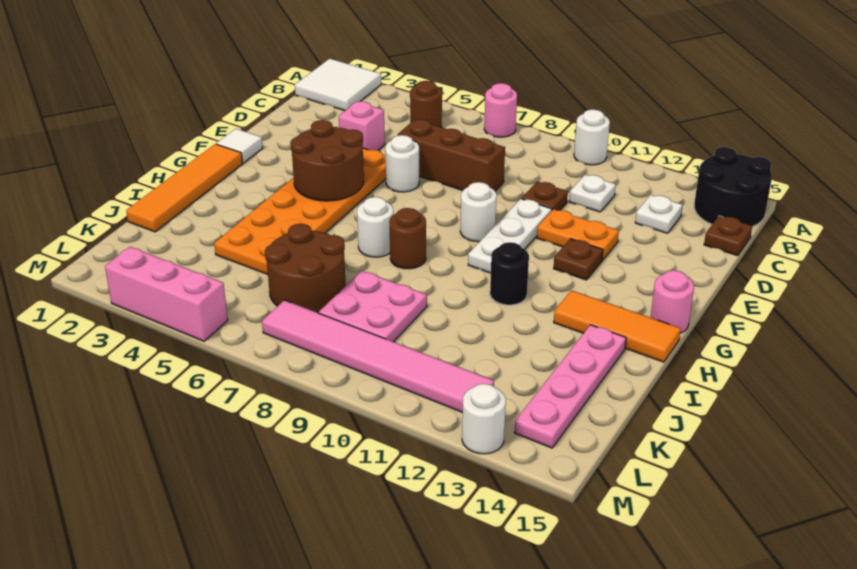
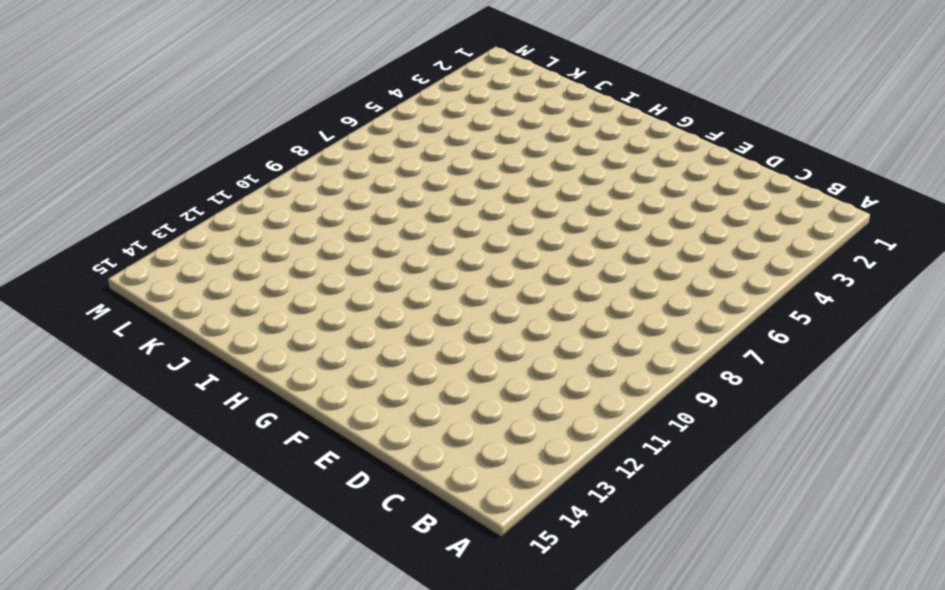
none -> white 2x2 tile [295,59,381,111]
none -> pink 1x1 round brick [484,83,517,137]
none -> white 1x1 round brick [574,109,610,165]
none -> black 2x2 round brick [694,147,772,226]

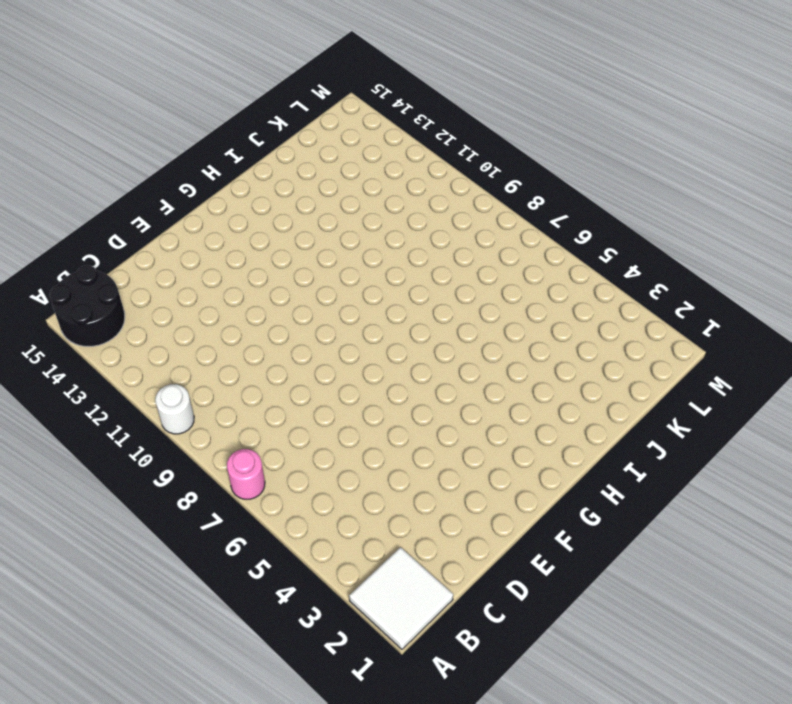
none -> brown 1x1 round brick [410,81,442,127]
none -> white 1x1 plate [569,175,616,212]
none -> white 1x1 plate [635,195,683,233]
none -> brown 1x1 plate [704,216,752,256]

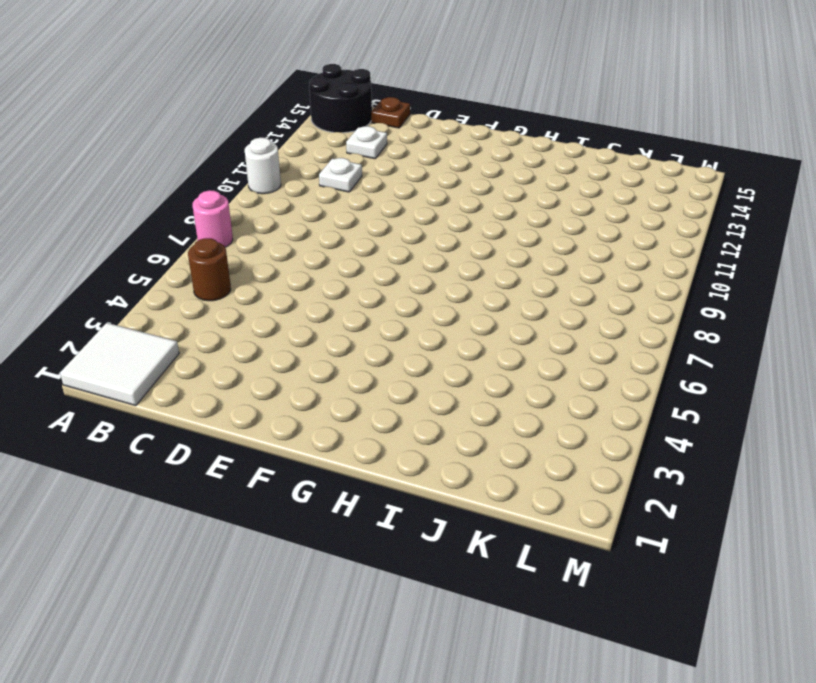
none -> pink 1x1 brick [339,101,385,150]
none -> brown 1x3 brick [398,119,505,191]
none -> brown 1x1 plate [522,182,568,211]
none -> orange 2x6 plate [214,148,386,274]

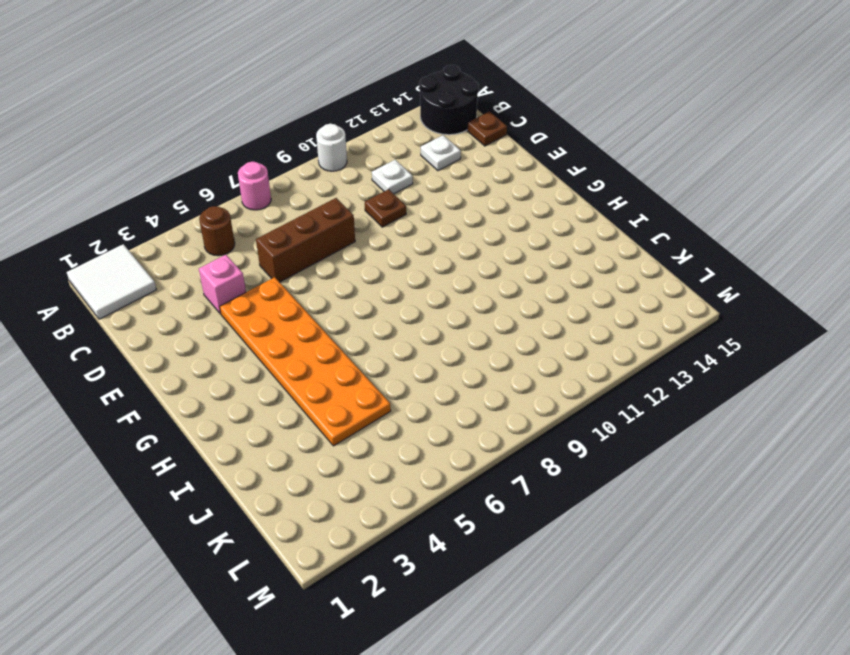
none -> white 1x1 round brick [385,135,419,192]
none -> white 1x3 plate [468,199,552,273]
none -> orange 1x2 plate [537,209,619,260]
none -> white 1x1 tile [216,129,263,163]

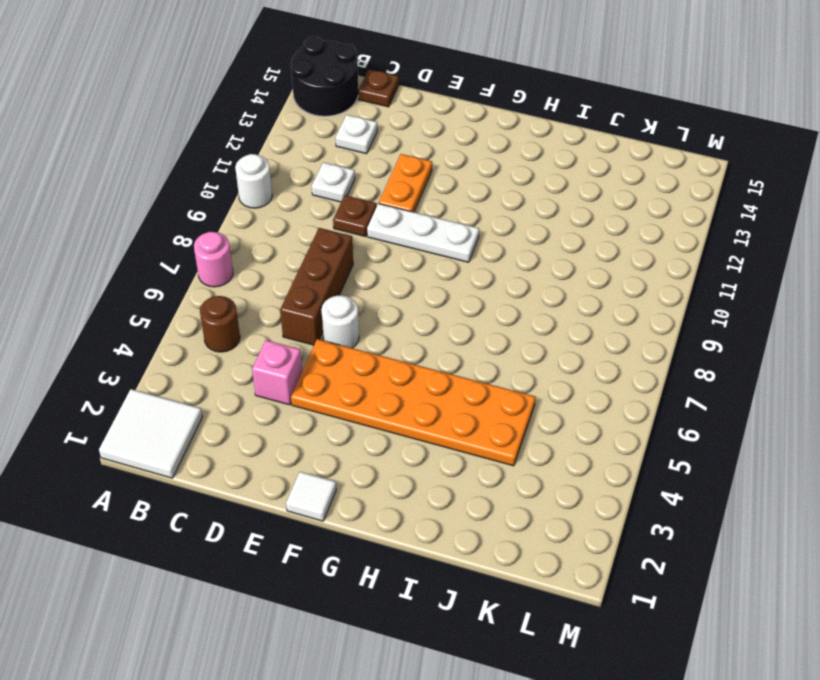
none -> white 1x1 round brick [460,182,497,242]
none -> brown 1x1 plate [554,239,603,280]
none -> orange 1x4 tile [126,144,243,232]
none -> pink 1x1 round brick [650,270,694,333]

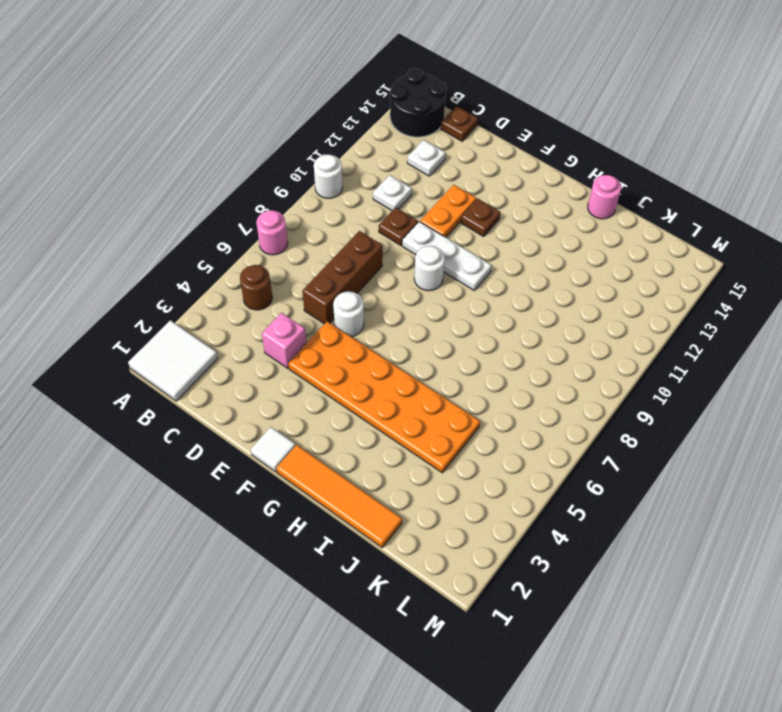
pink 1x1 round brick [588,175,621,219] -> pink 1x1 round brick moved to [650,270,694,333]
none -> white 1x1 round brick [357,197,393,257]
none -> brown 1x1 round brick [389,208,426,269]
none -> black 1x1 round brick [490,242,529,305]
none -> orange 1x3 tile [554,290,681,362]

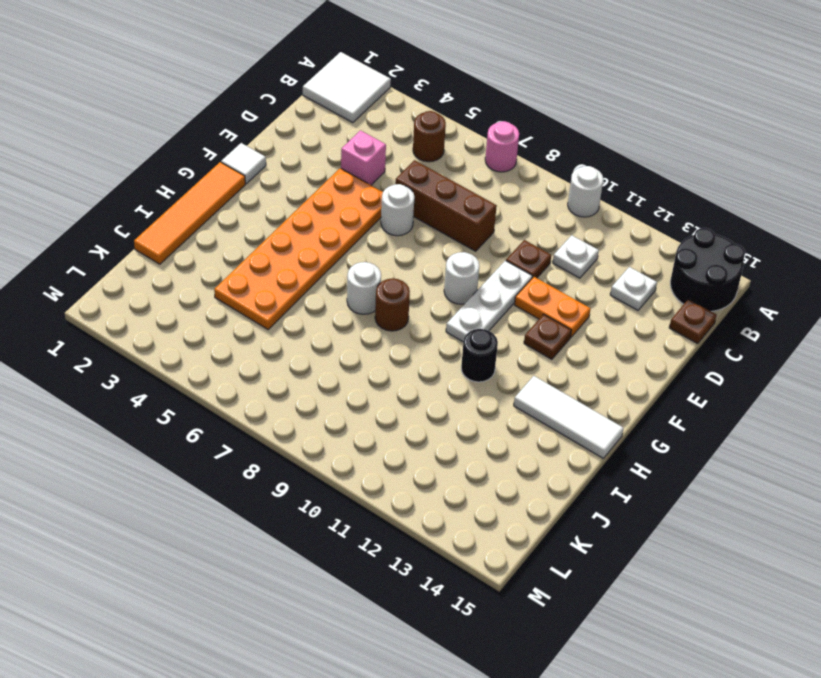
white 1x3 tile [514,376,624,458] -> orange 1x3 tile [554,290,681,362]
none -> pink 1x1 round brick [650,270,694,333]
none -> pink 1x4 plate [514,325,626,448]
none -> brown 2x2 round brick [265,224,346,313]
none -> pink 2x2 plate [319,271,427,342]

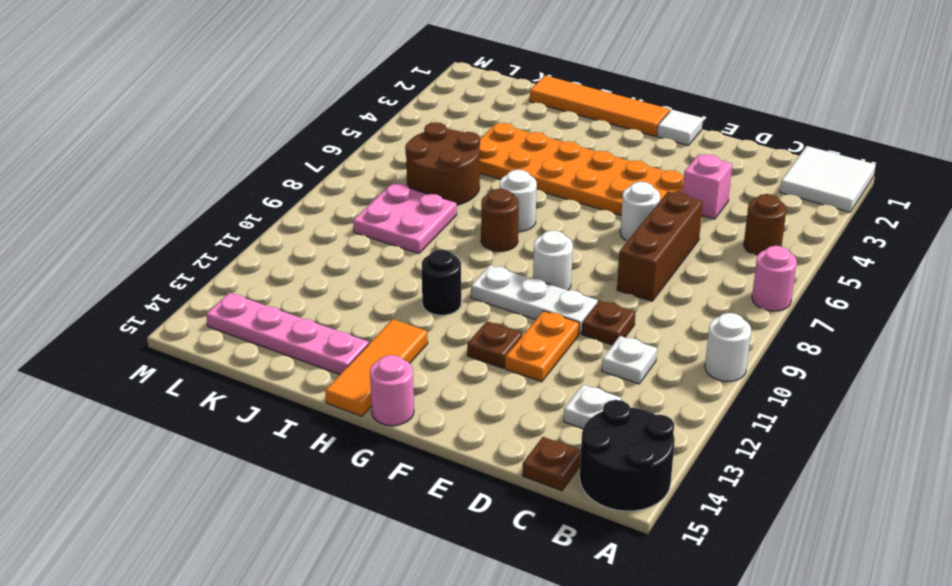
none -> pink 1x6 tile [262,300,494,413]
none -> pink 1x3 brick [105,247,228,341]
none -> white 1x1 round brick [462,384,506,454]
none -> brown 2x2 round brick [290,120,364,201]

